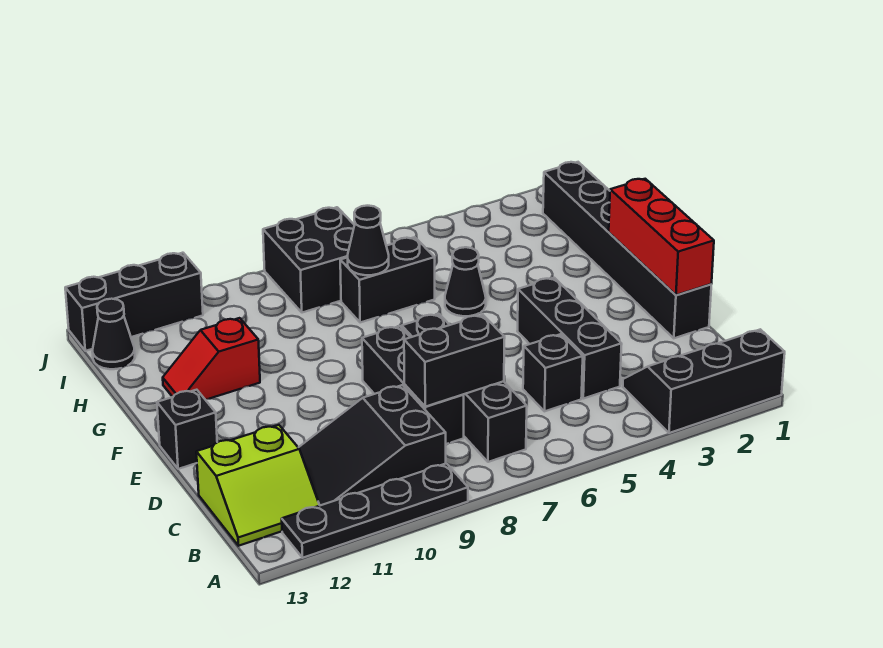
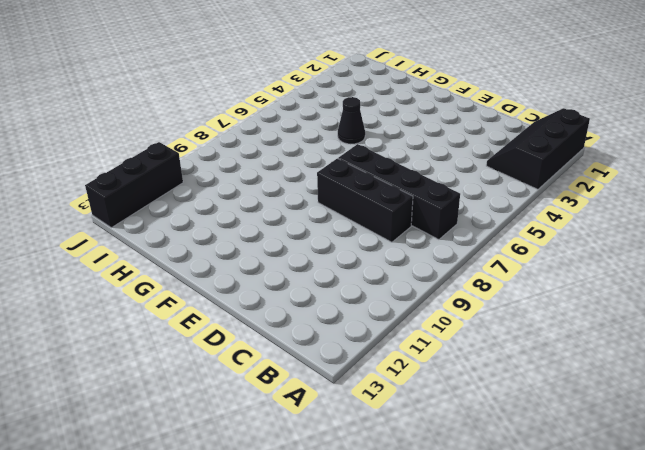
none -> black 1x4 plate [282,463,468,558]
none -> black 2x3 slope [298,385,446,505]
none -> lime 2x2 slope [196,425,320,546]

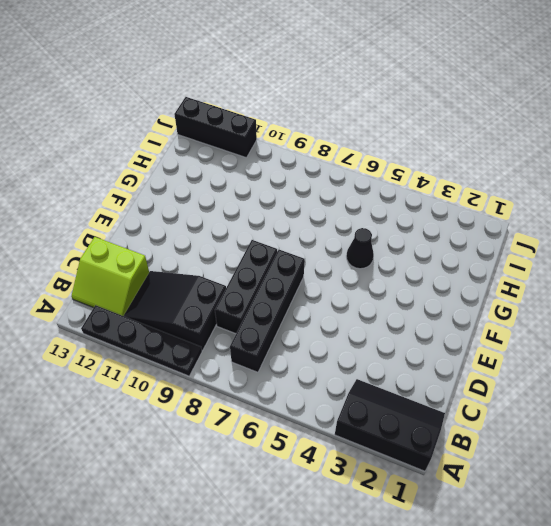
none -> black 1x3 brick [517,278,622,399]
none -> black 1x1 brick [523,334,583,411]
none -> black 1x6 brick [543,162,711,338]

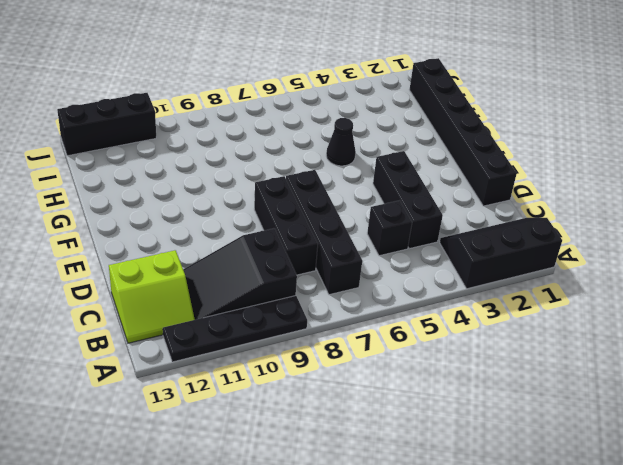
none -> black 1x1 brick [157,390,217,469]
none -> red 1x2 slope [163,318,260,399]
none -> black 1x2 brick [340,237,435,323]

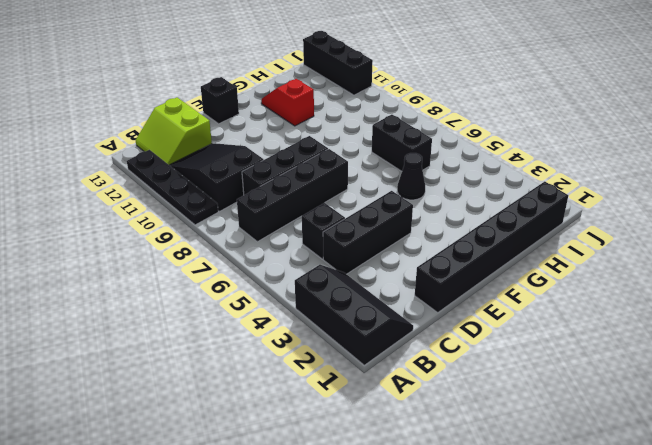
none -> black 2x2 brick [263,207,354,313]
none -> black 1x1 cone [92,299,135,369]
none -> black 1x2 brick [404,315,505,407]

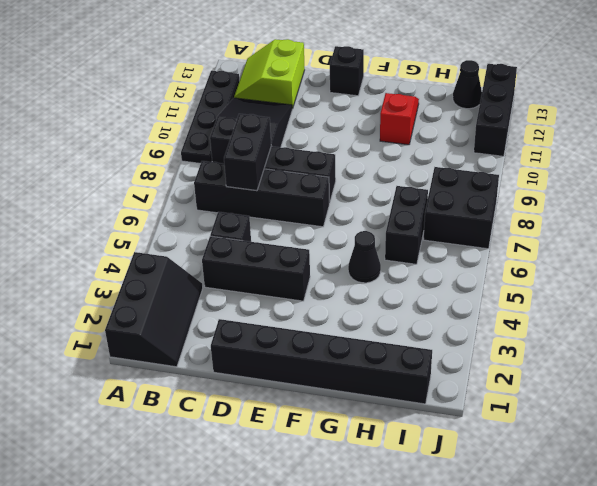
none -> red 1x3 brick [609,179,714,295]
none -> black 1x1 cone [348,206,389,275]

